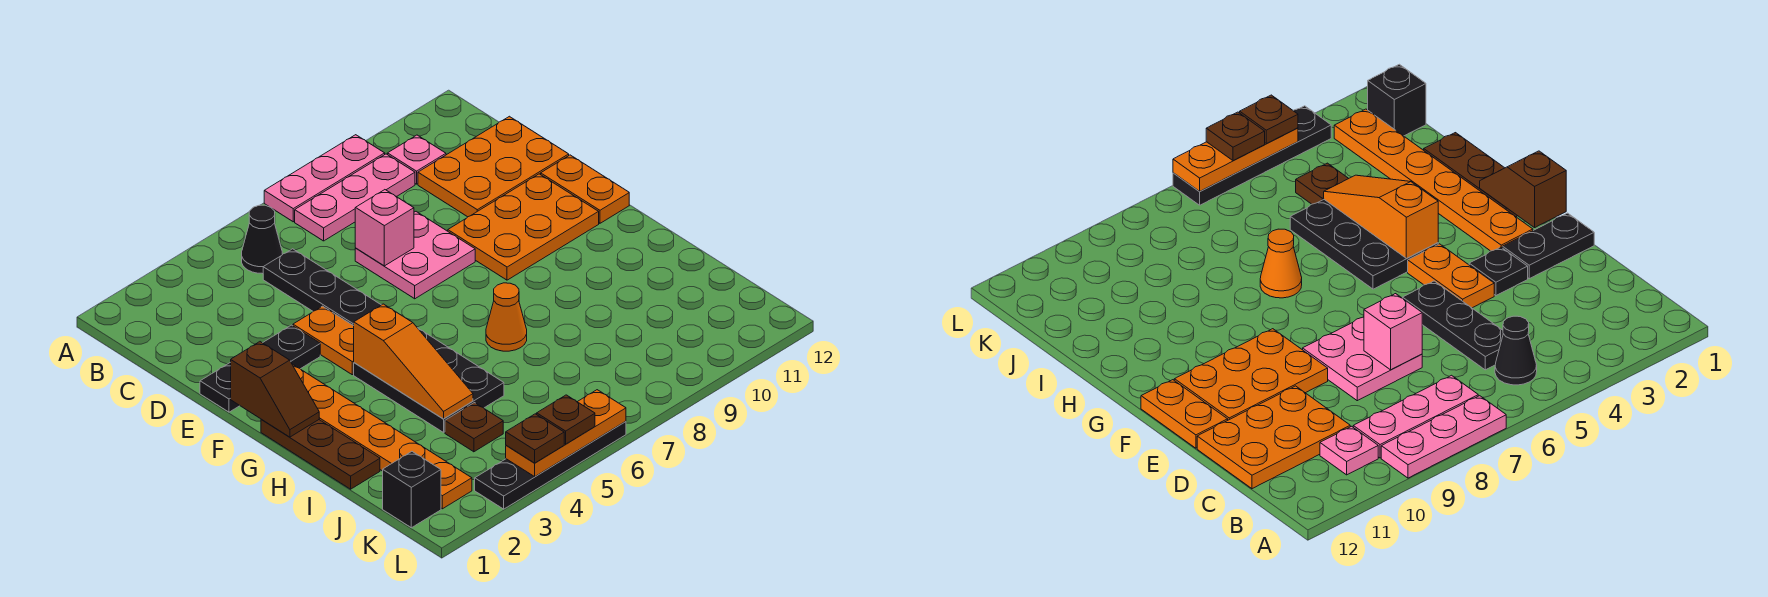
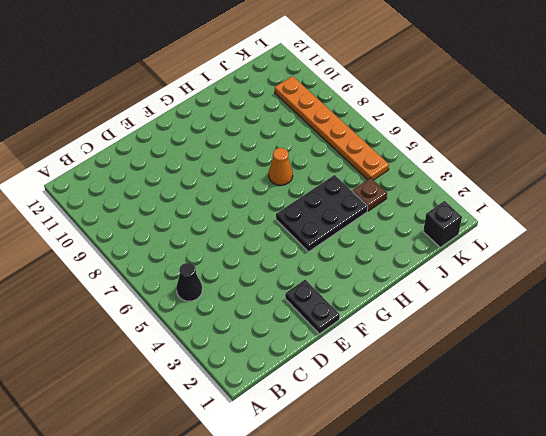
orange 1x6 plate [275,76,389,180] -> orange 1x6 plate turned to [292,364,472,509]
none -> pink 1x3 plate [264,135,385,222]
none -> pink 1x3 plate [295,154,415,241]
none -> pink 1x1 plate [388,135,446,184]

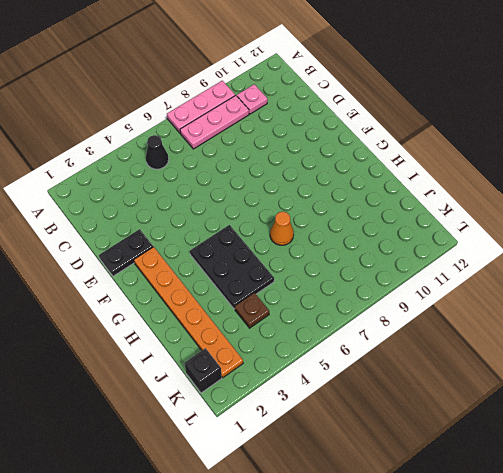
none -> black 1x3 plate [263,249,381,326]
none -> orange 2x3 plate [418,116,569,217]
none -> pink 2x2 plate [355,212,475,299]

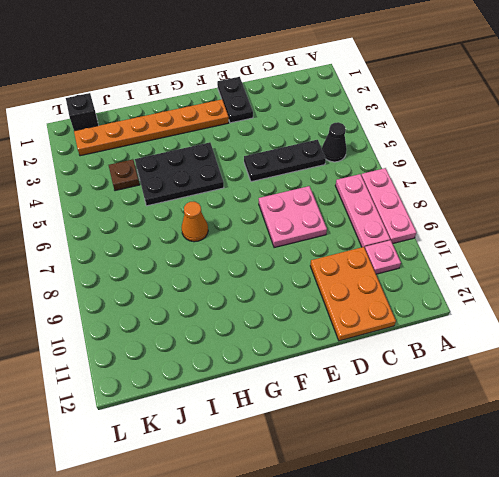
none -> black 1x1 plate [263,325,320,369]
none -> orange 1x2 plate [293,306,354,375]
none -> orange 2x3 plate [448,174,599,280]

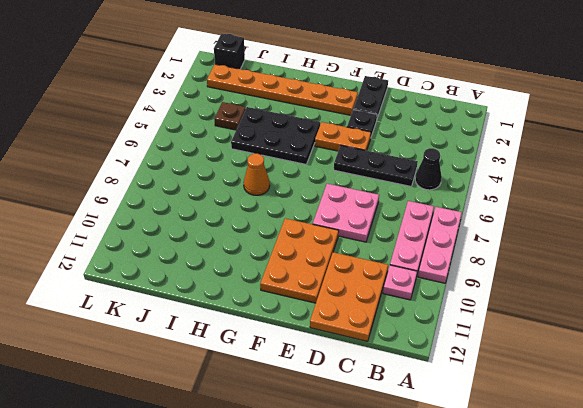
none -> orange 1x2 plate [541,155,629,223]
none -> brown 1x3 plate [261,419,380,489]
none -> black 1x4 plate [475,422,626,509]

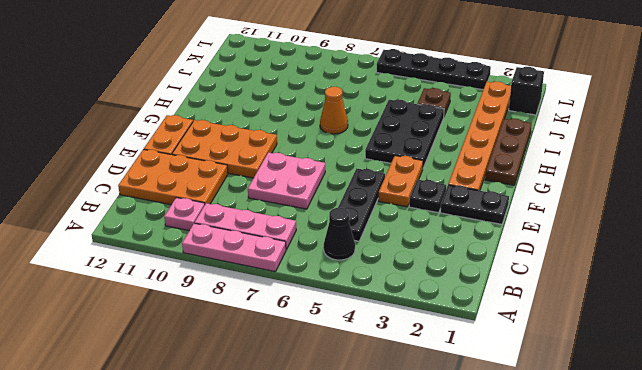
none -> pink 1x1 brick [355,190,414,266]
none -> brown 1x2 slope [231,342,319,437]
none -> orange 1x3 slope [354,304,473,419]

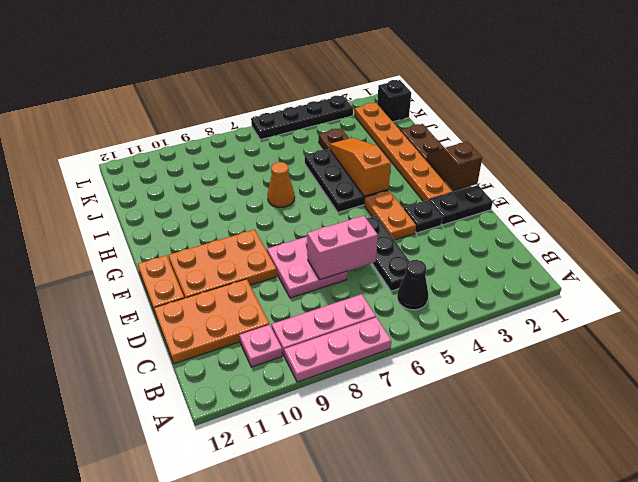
pink 1x2 brick [307,216,378,280] -> pink 1x1 brick [355,190,414,266]
none -> orange 1x3 plate [506,390,626,477]
none -> brown 1x1 plate [506,414,564,463]
none -> brown 1x1 plate [537,395,595,444]

